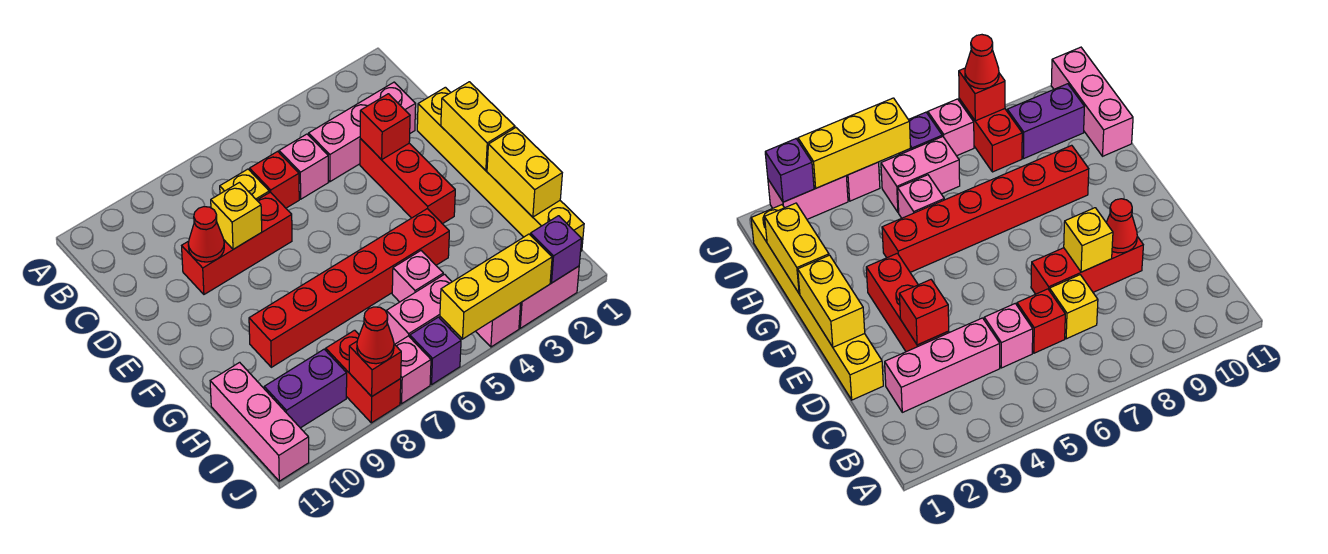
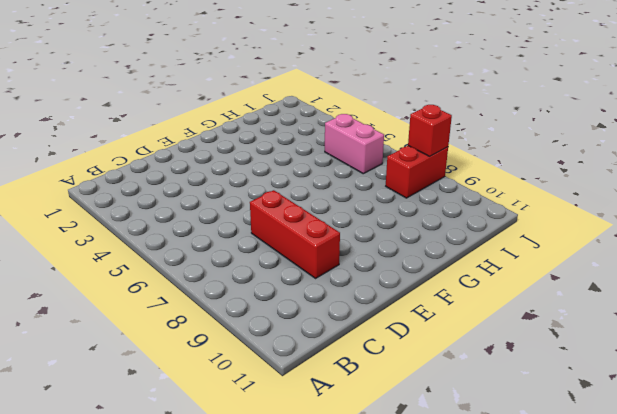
none -> pink 1x3 brick [309,82,416,182]
none -> pink 1x1 brick [279,134,328,199]
none -> red 1x1 brick [250,151,299,208]

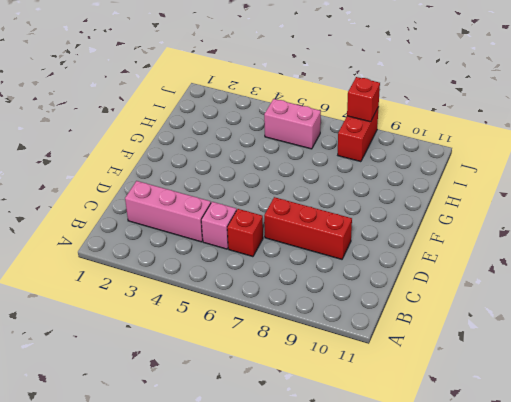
none -> yellow 1x1 brick [220,169,269,200]
none -> yellow 1x6 brick [417,87,584,251]
none -> red 1x3 brick [360,139,455,224]

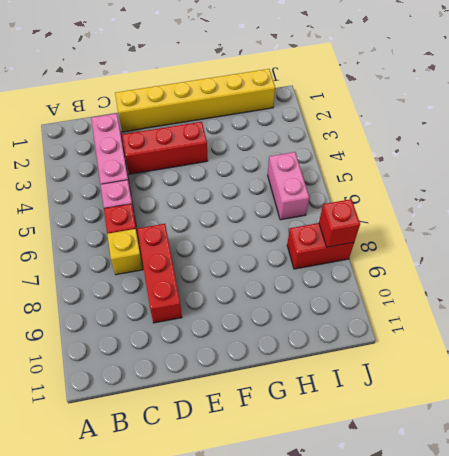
none -> red 1x6 brick [249,209,449,367]
none -> pink 1x1 brick [392,251,443,302]
none -> pink 1x3 brick [210,362,309,481]

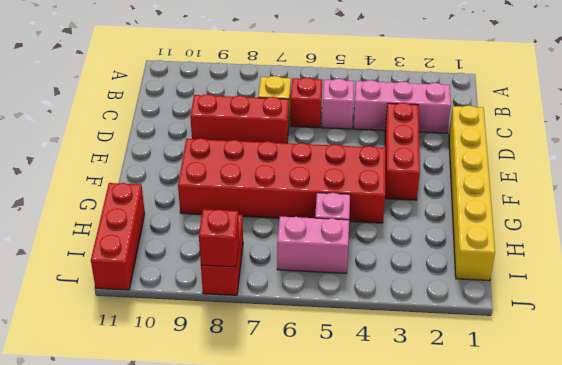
red 2x6 brick [178,138,386,223] -> red 1x6 brick [249,209,449,367]
red 1x3 brick [91,183,145,290] -> pink 1x3 brick [210,362,309,481]
none -> purple 1x2 brick [264,349,347,428]
none -> pink 1x2 brick [519,266,579,328]
none -> pink 1x1 brick [476,303,521,347]

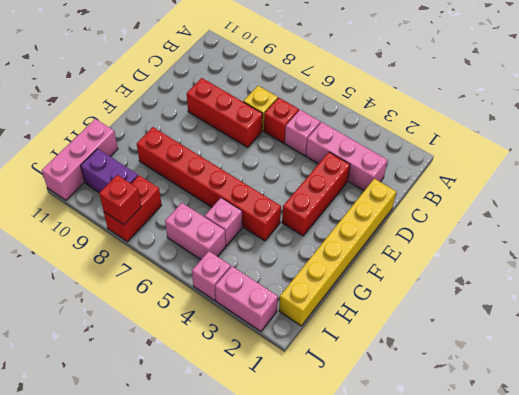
none -> purple 1x1 brick [410,317,461,384]
none -> pink 1x1 brick [395,336,431,404]
none -> red 1x1 brick [360,94,410,160]

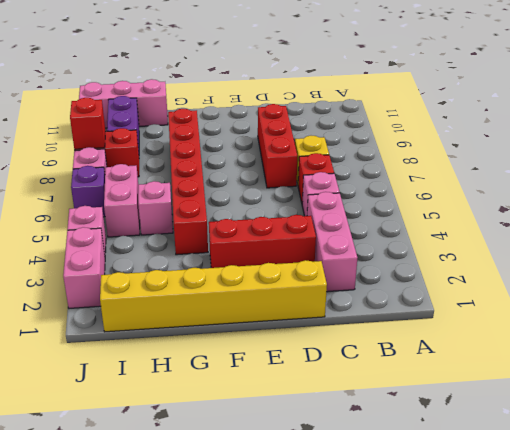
none -> red 1x1 brick [360,94,410,160]
none -> yellow 1x1 brick [211,183,262,249]
none -> red 1x1 cone [188,207,224,262]

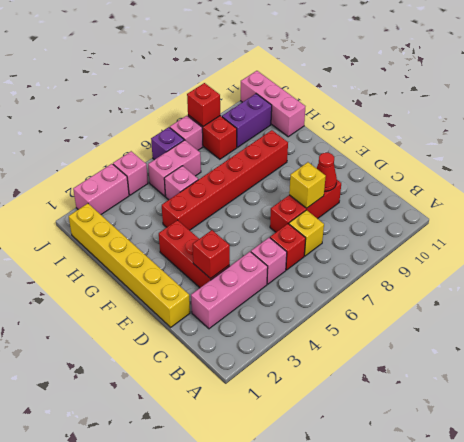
none -> yellow 1x2 brick [441,82,515,170]
none -> yellow 1x2 brick [487,128,562,217]
none -> purple 1x1 brick [530,216,582,283]

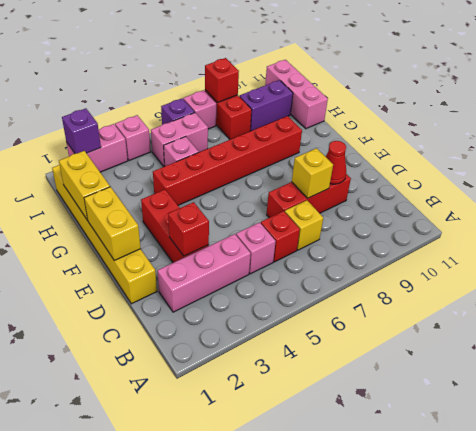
none -> yellow 1x3 brick [440,234,552,339]
none -> red 1x1 cone [357,307,394,364]

